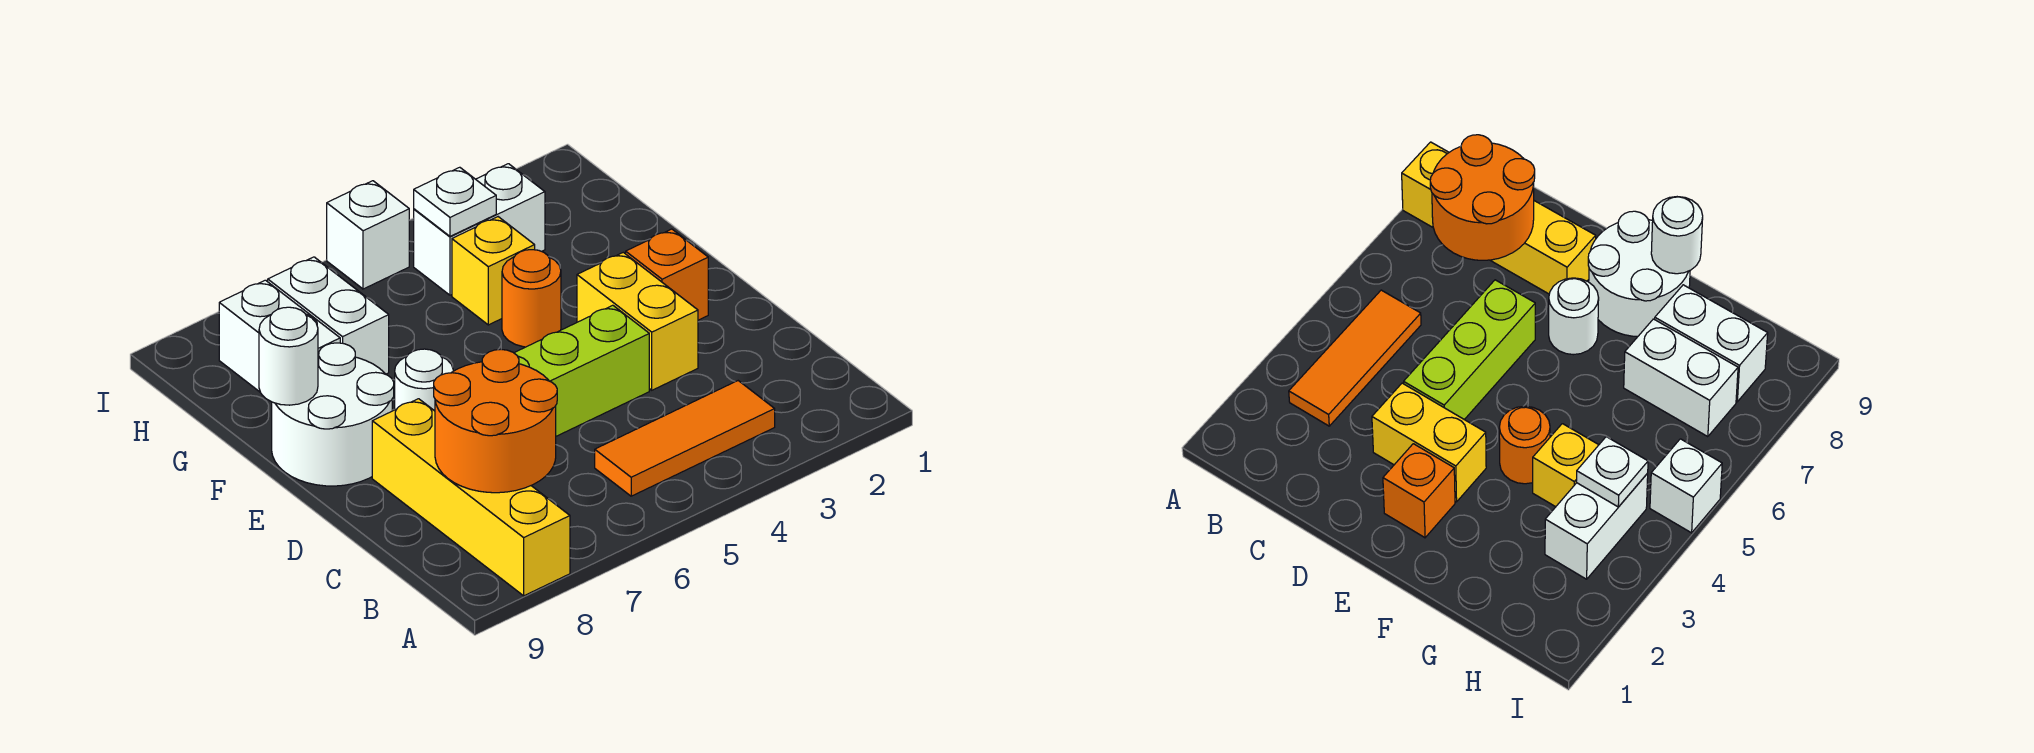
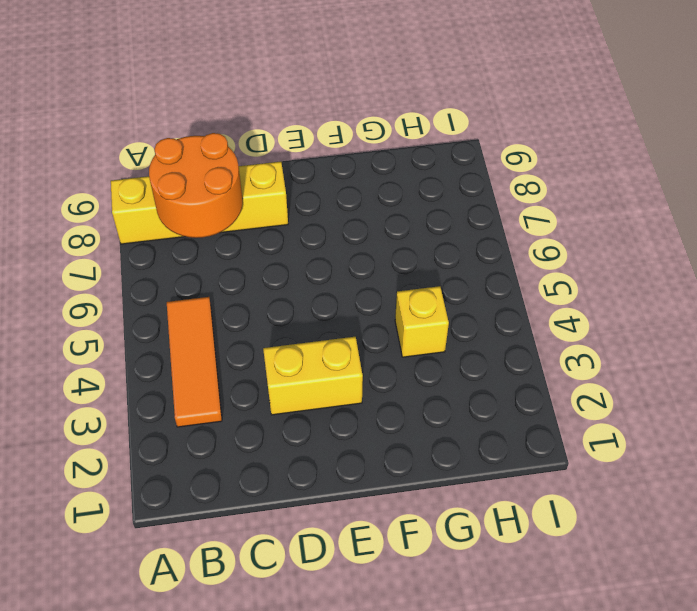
none -> lime 1x3 brick [514,305,649,436]
none -> orange 1x1 brick [626,229,708,320]
none -> white 1x1 round brick [395,349,453,411]

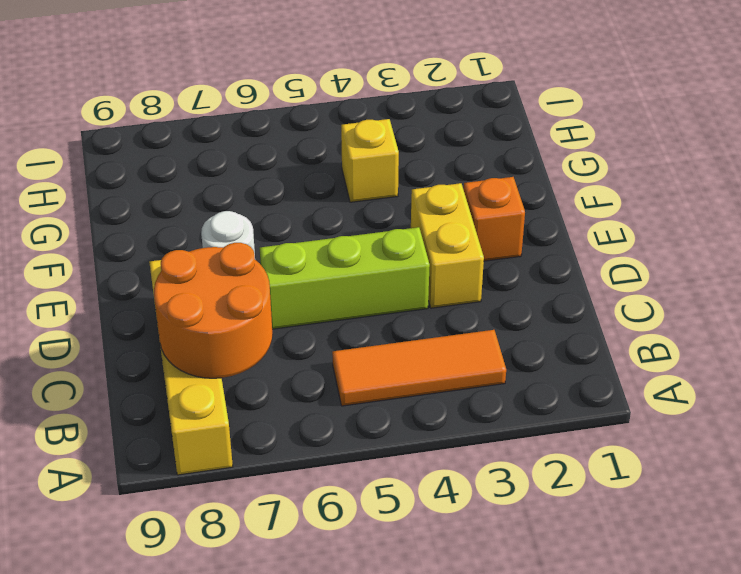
none -> white 2x2 round brick [272,343,394,486]
none -> orange 1x1 round brick [502,250,561,347]
none -> white 1x2 brick [268,257,389,374]

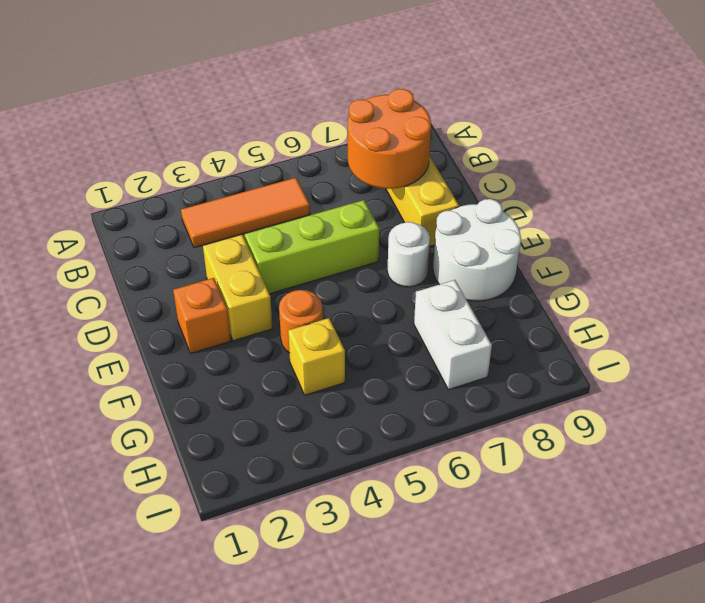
none -> white 1x2 brick [219,280,340,392]
none -> white 1x2 brick [414,164,545,295]
none -> white 1x1 brick [327,181,409,289]

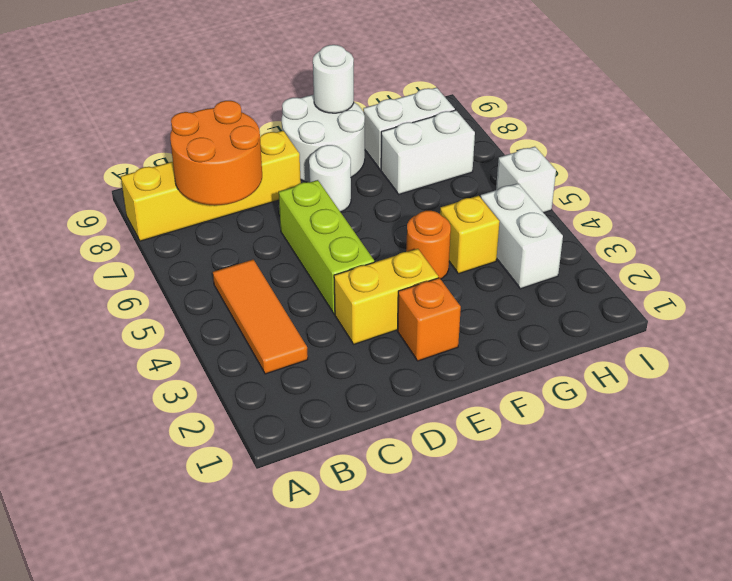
none -> white 1x1 plate [414,167,496,236]

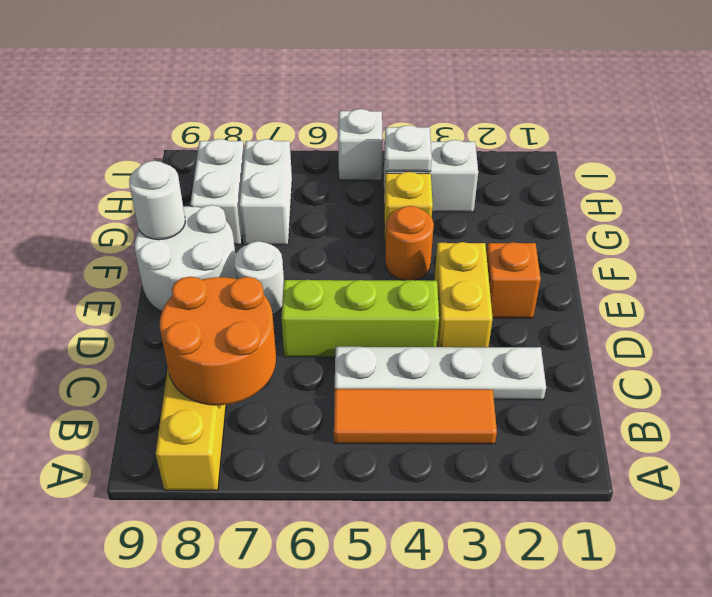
white 1x4 plate [335,347,546,400] -> none

